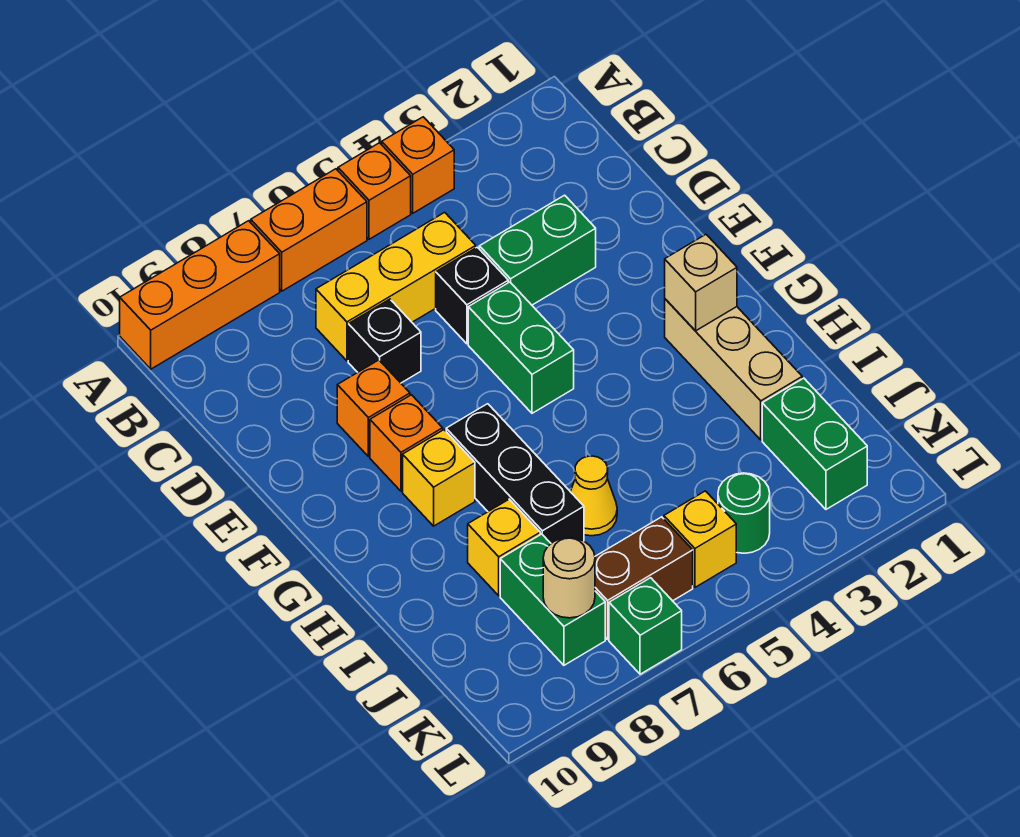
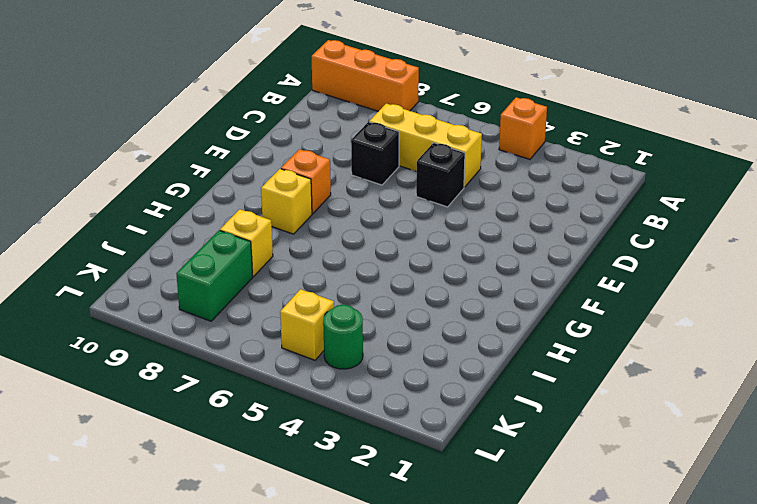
none -> orange 1x1 brick [338,143,411,239]
none -> orange 1x2 brick [251,169,367,291]
none -> green 1x2 brick [479,195,596,305]

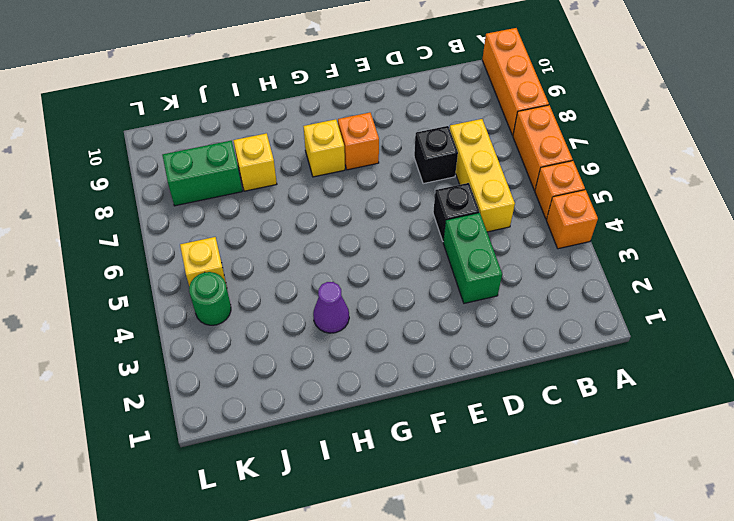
purple 1x1 cone [313,282,349,333] -> none
none -> green 1x2 brick [468,282,574,413]
none -> orange 1x1 brick [337,360,410,457]
none -> tan 1x3 brick [665,299,802,440]

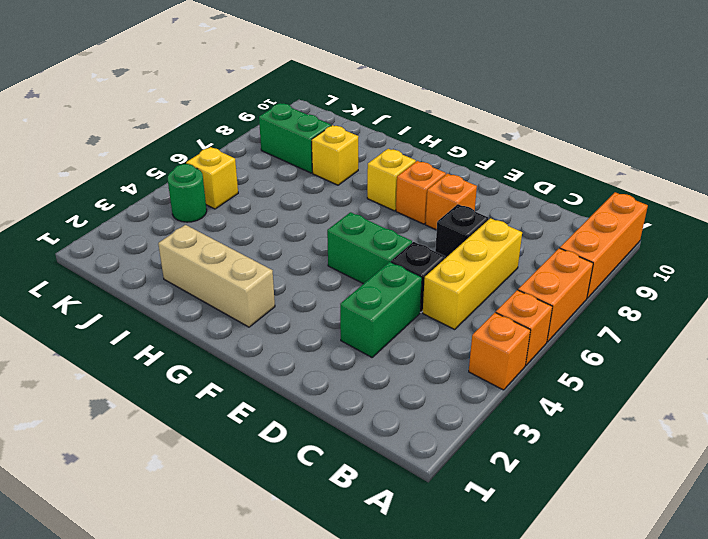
none -> black 1x3 brick [446,404,584,543]
none -> yellow 1x1 cone [571,456,617,536]
none -> green 1x2 brick [762,378,867,509]

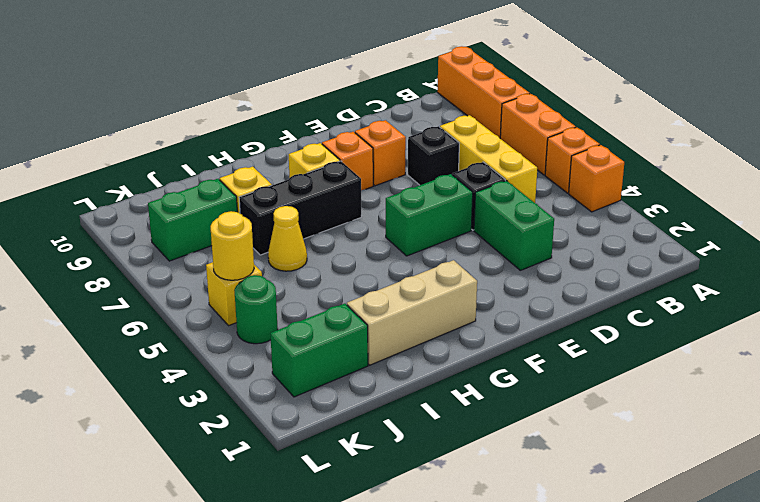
yellow 1x1 round brick [211,211,254,280] -> none
none -> brown 1x2 brick [595,517,693,639]
none -> green 1x1 brick [609,578,682,674]
none -> tan 1x1 brick [665,235,737,331]

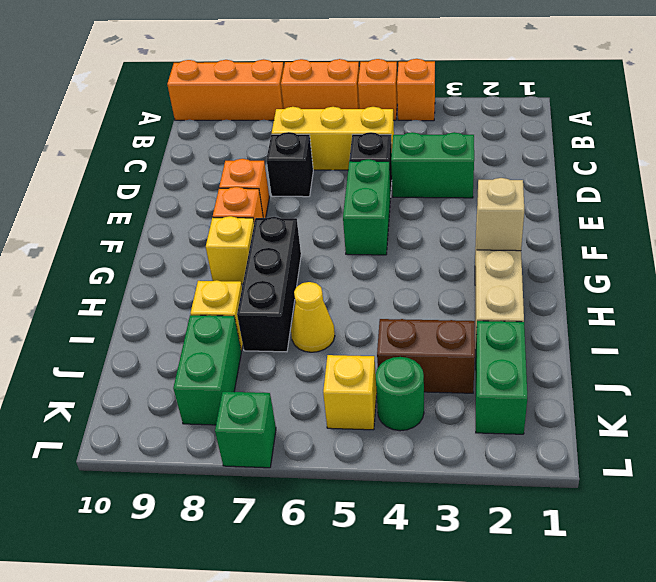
brown 1x2 brick [377,319,475,393] -> brown 1x2 brick moved to [595,517,693,639]
none -> tan 1x1 round brick [543,538,595,618]

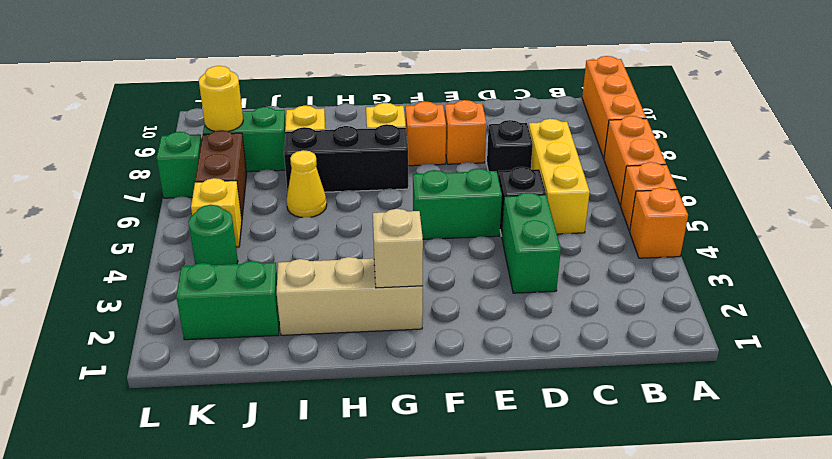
yellow 1x1 round brick [199,66,243,131] -> tan 1x1 round brick [543,538,595,618]

